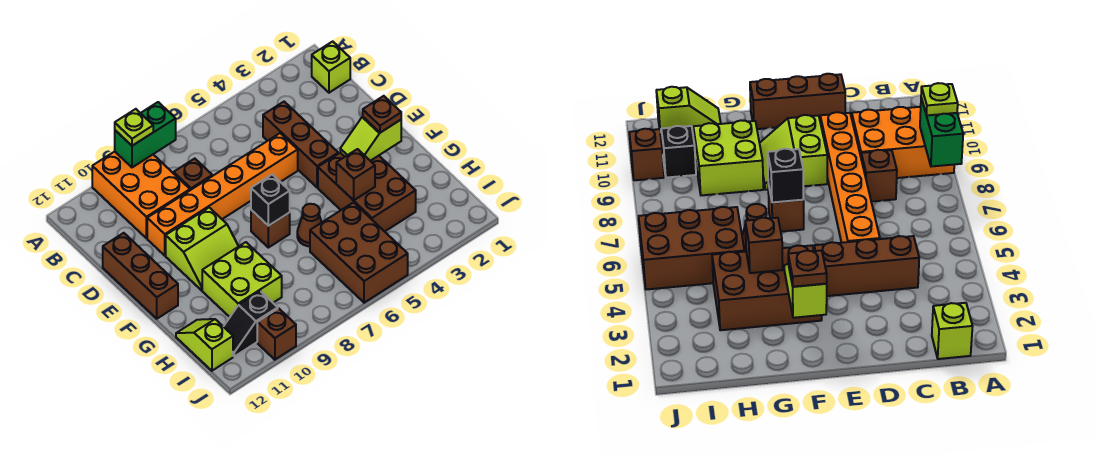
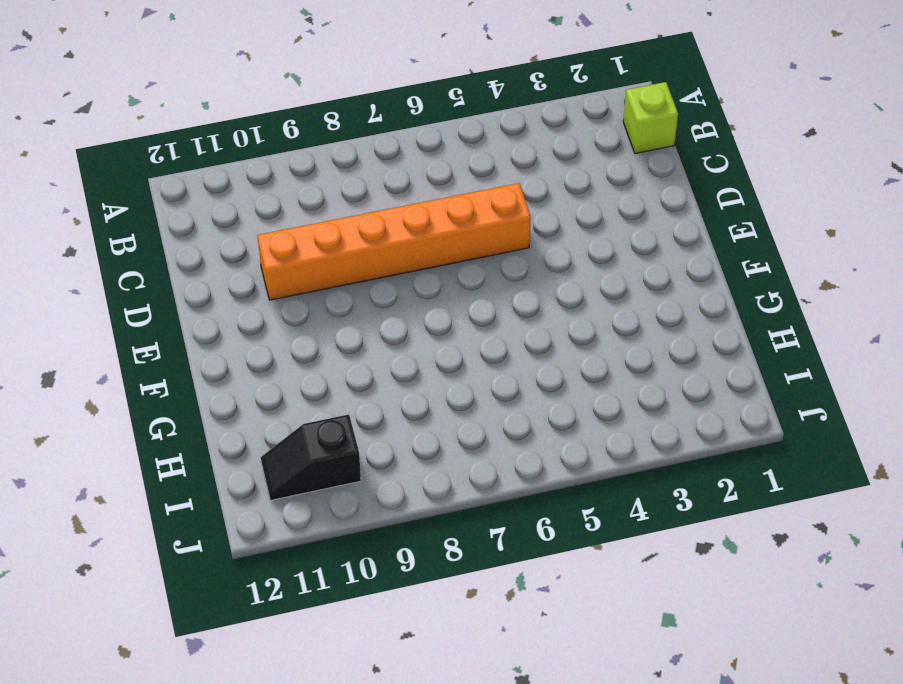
none -> orange 2x3 brick [92,152,190,238]
none -> brown 1x3 brick [263,102,338,187]
none -> brown 1x1 brick [174,159,212,190]

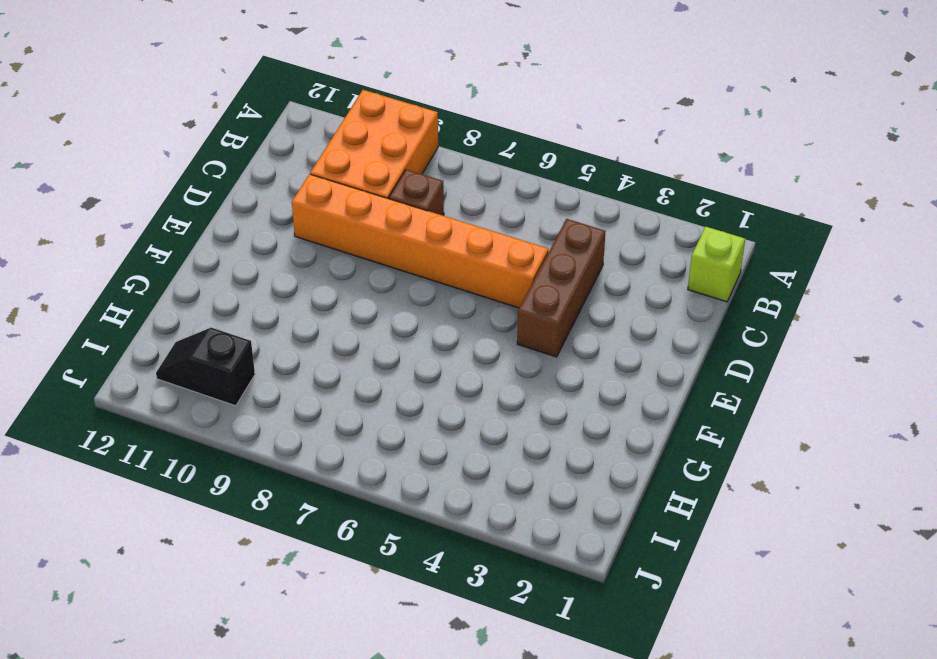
none -> brown 1x3 brick [103,233,178,319]
none -> lime 2x2 slope [166,208,239,290]
none -> brown 2x3 brick [318,153,416,232]

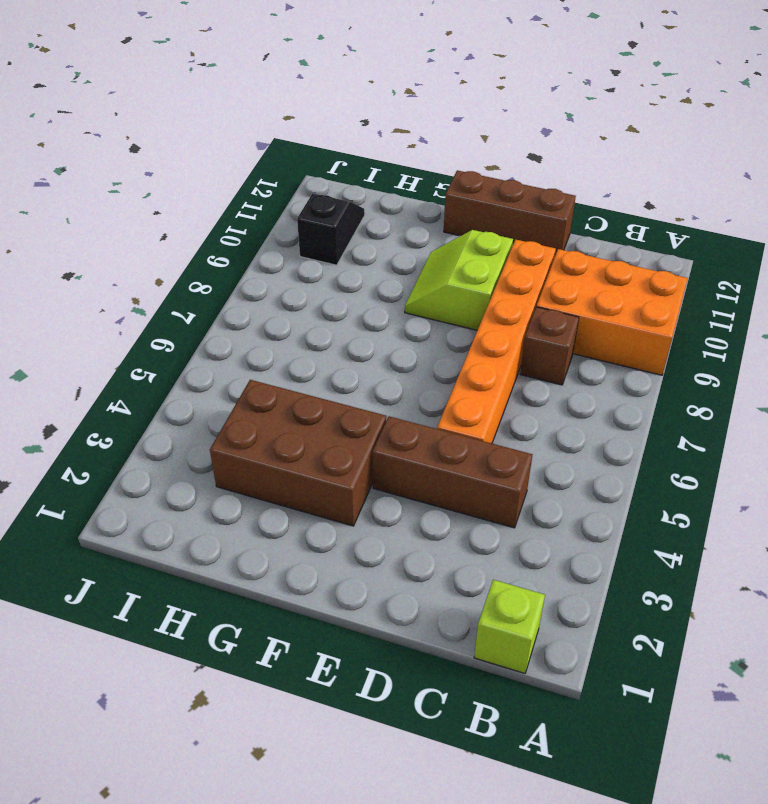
none -> brown 1x1 brick [251,210,290,248]
none -> brown 1x1 cone [297,204,322,246]
none -> lime 2x2 brick [202,242,282,317]

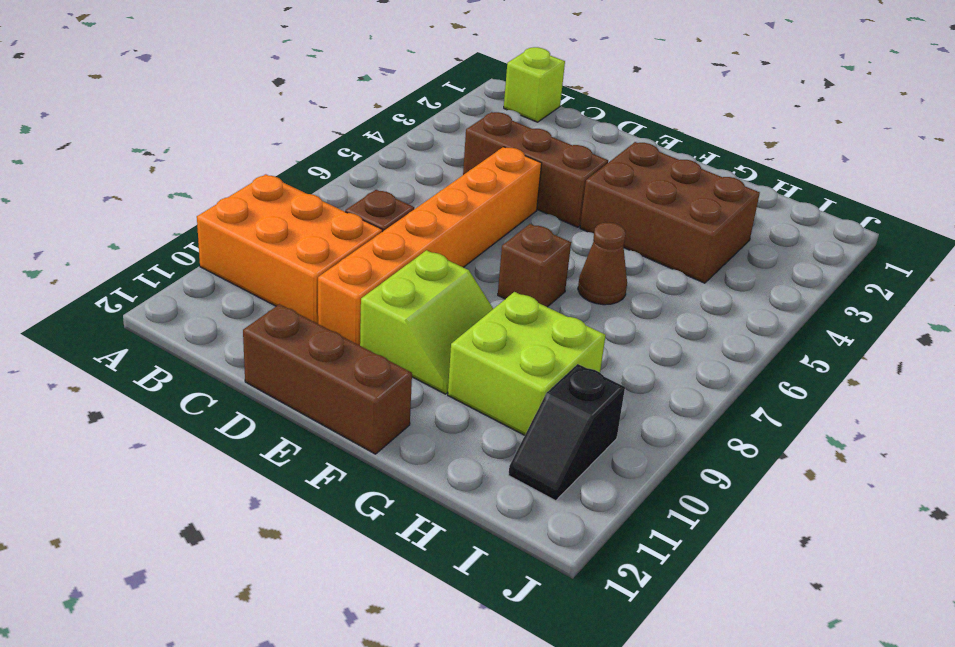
none -> brown 2x3 brick [310,203,408,303]
none -> lime 1x2 slope [176,319,233,371]
none -> brown 1x1 brick [257,308,296,360]

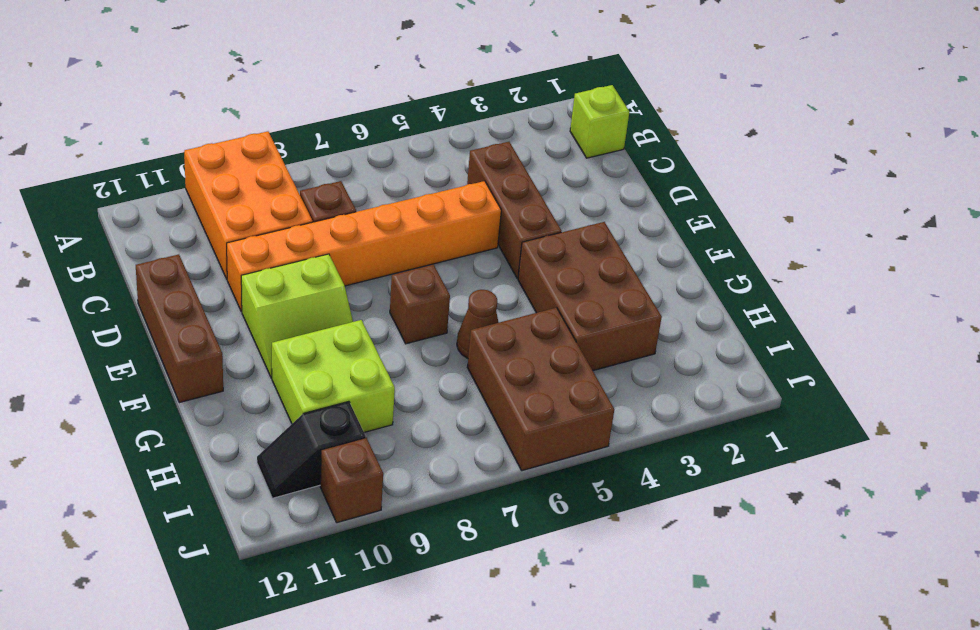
none -> lime 1x2 slope [176,319,233,371]
none -> green 1x2 brick [115,102,176,167]
none -> lime 1x2 slope [340,117,401,161]

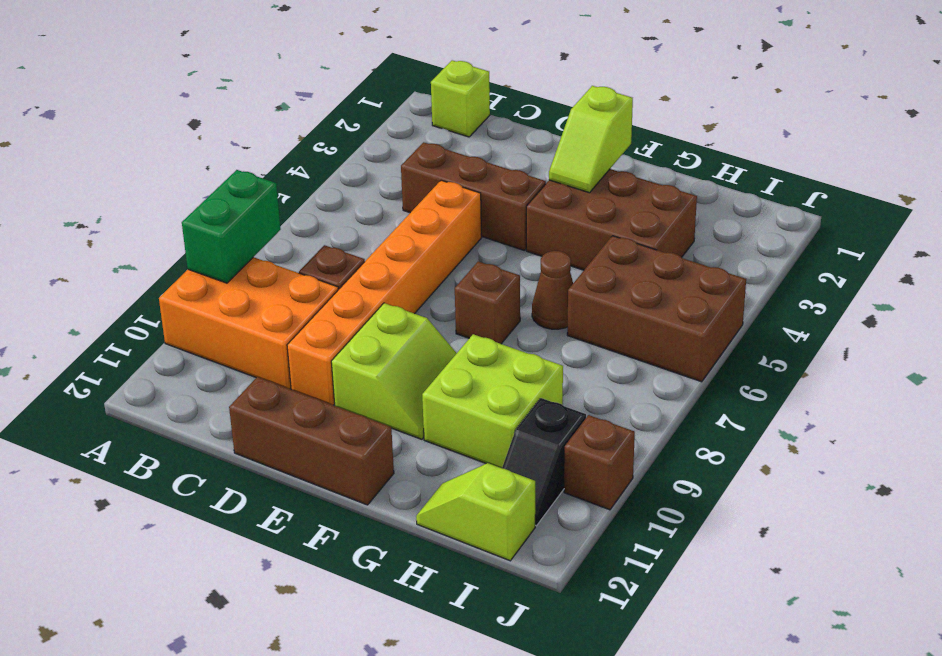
none -> black 1x1 brick [251,175,290,226]
none -> brown 1x1 brick [336,149,375,200]
none -> lime 1x1 plate [115,109,153,146]

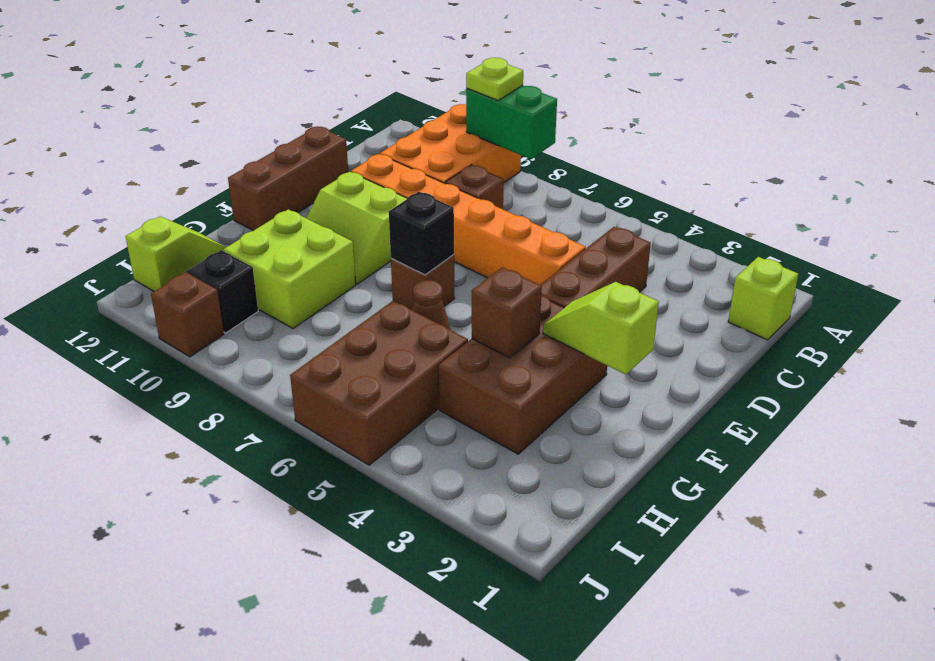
none -> brown 1x1 plate [363,96,401,133]

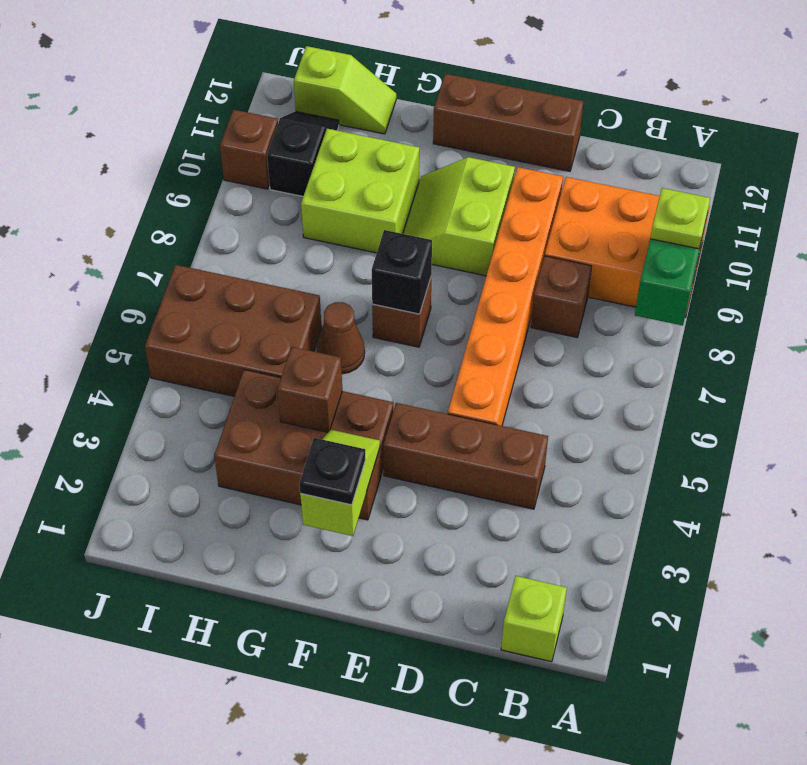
black 1x1 plate [300,438,366,505] -> brown 1x1 plate [363,96,401,133]

